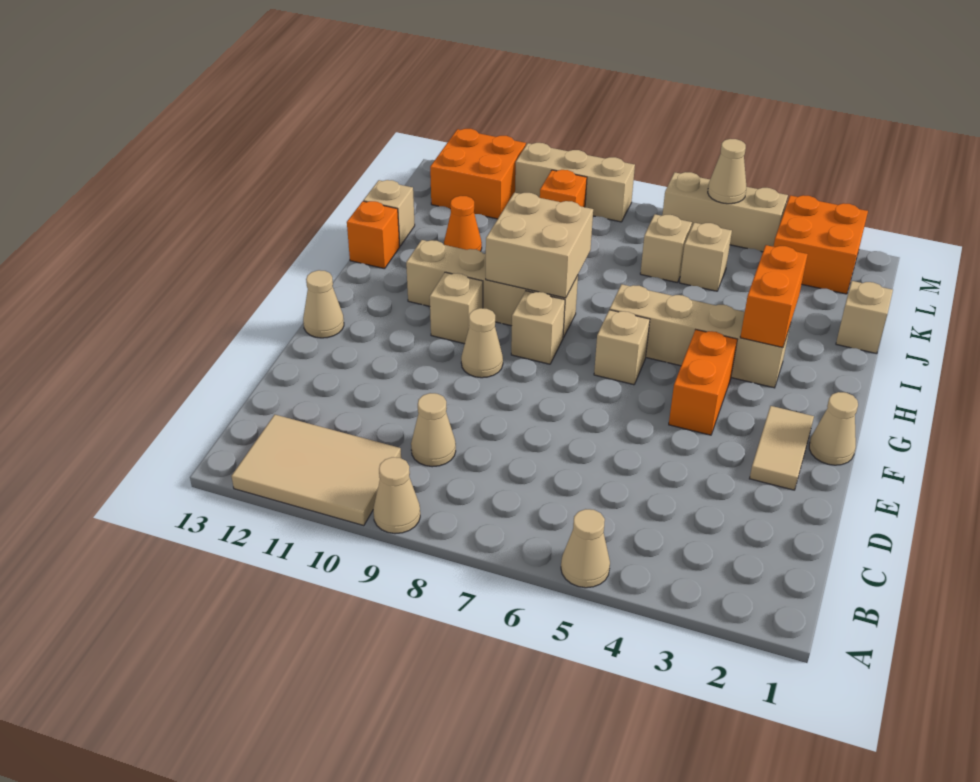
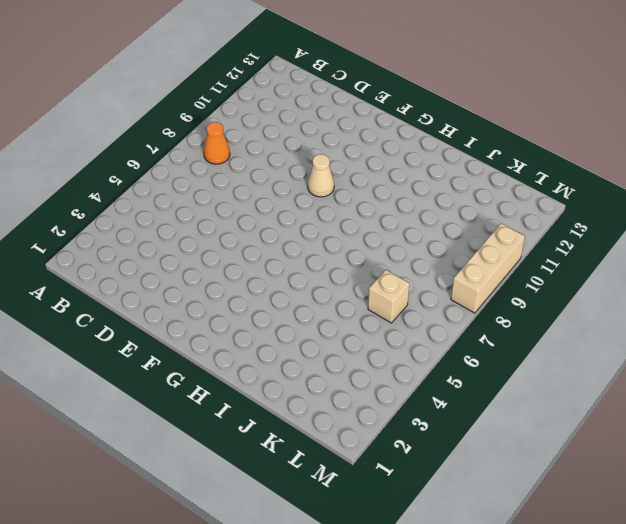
orange 1x1 cone [204,122,230,164] -> orange 1x1 cone moved to [444,196,482,251]
none -> tan 1x1 cone [561,509,610,588]
none -> tan 1x1 cone [373,457,420,534]
none -> tan 2x3 tile [232,415,401,526]

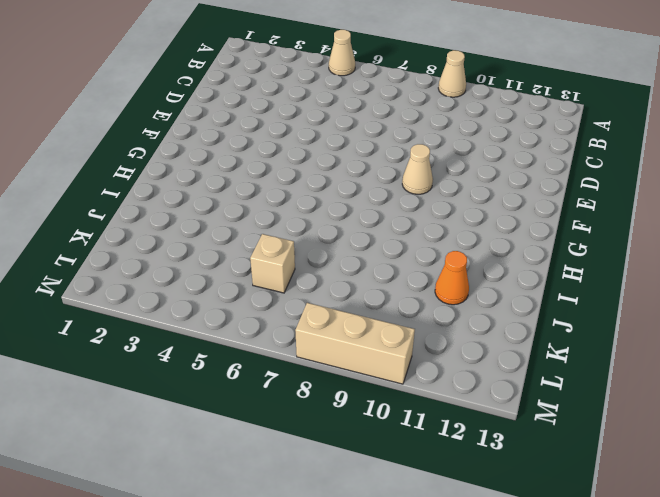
none -> tan 2x3 tile [232,415,401,526]
none -> tan 1x1 cone [411,393,456,467]
none -> tan 1x2 tile [750,406,814,490]

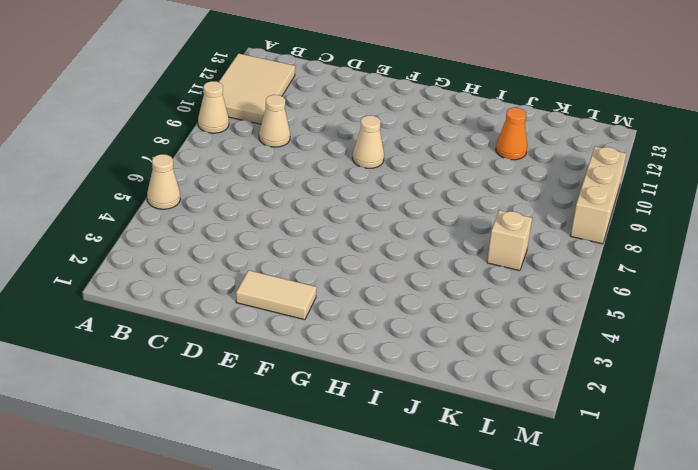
none -> tan 1x1 cone [809,392,858,465]
none -> orange 1x2 brick [669,330,737,435]
none -> tan 1x1 cone [303,270,344,338]

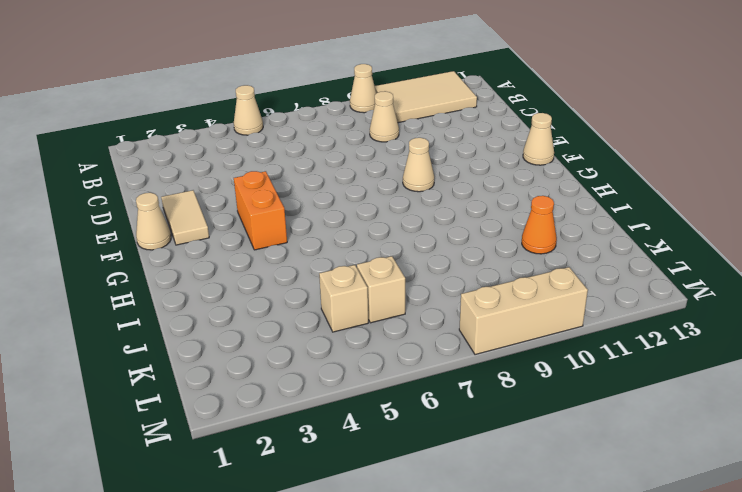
none -> tan 1x1 brick [594,310,650,385]
none -> tan 1x1 brick [511,291,565,364]
none -> tan 1x1 brick [430,272,483,344]

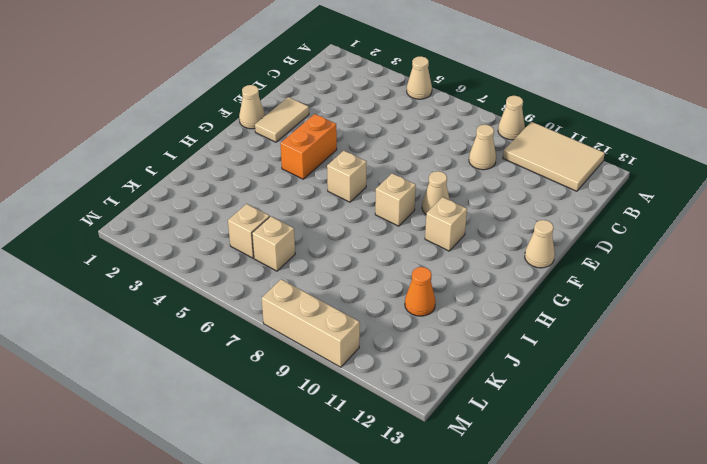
none -> tan 1x4 brick [610,284,790,388]
none -> tan 1x4 brick [406,240,578,338]
none -> orange 1x1 brick [347,201,400,269]

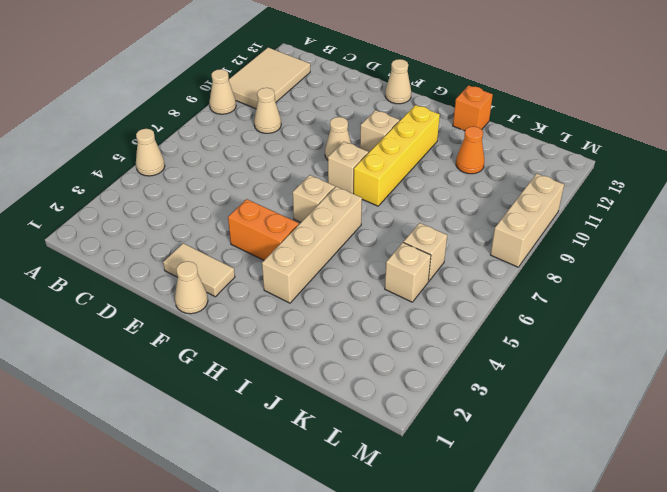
yellow 1x4 brick [354,105,440,206] -> tan 1x4 brick [406,240,578,338]
none -> tan 1x1 brick [836,281,893,354]
none -> tan 1x1 brick [363,180,415,246]
none -> orange 2x2 brick [774,195,868,294]

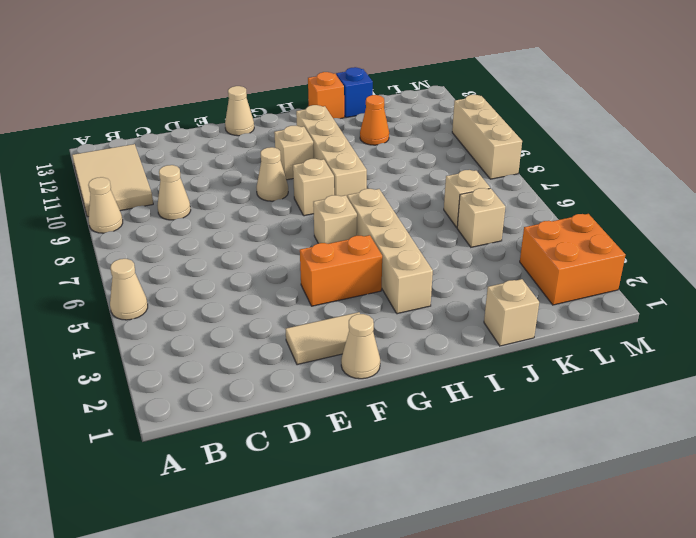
blue 1x1 brick [336,67,373,118] -> tan 1x1 brick [363,180,415,246]
none -> orange 1x1 brick [540,170,587,207]
none -> orange 2x2 brick [430,129,526,219]
none -> tan 1x3 brick [662,172,788,252]

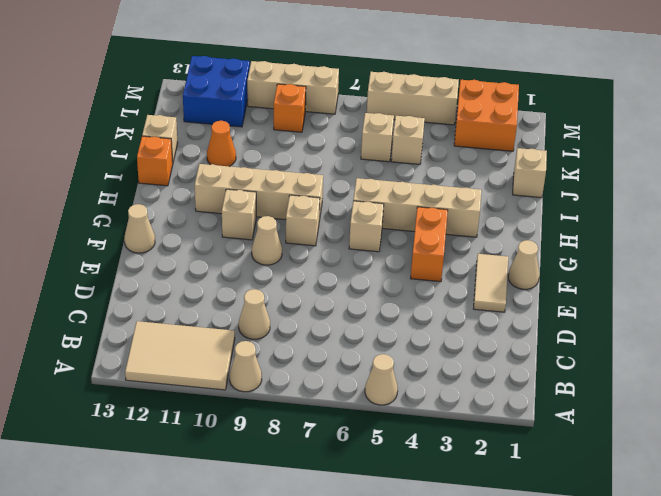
blue 2x2 brick [183,56,250,127] -> orange 2x2 brick [430,129,526,219]
none -> orange 1x2 brick [740,245,808,347]
none -> tan 2x2 brick [486,193,593,298]
none -> tan 1x1 cone [708,139,747,204]

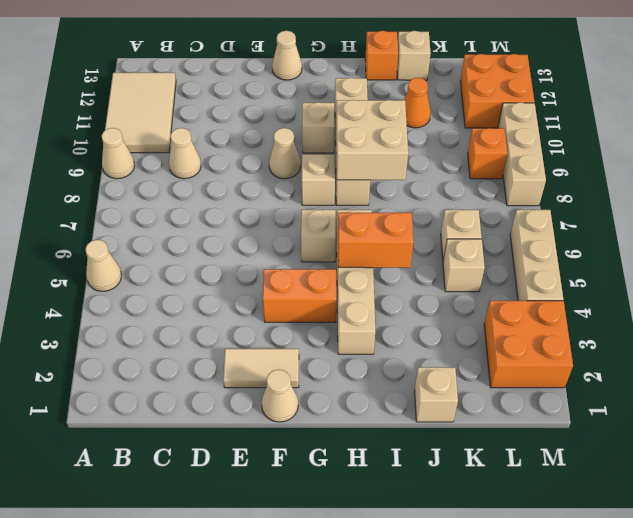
orange 1x2 brick [338,213,414,268] -> orange 1x2 brick moved to [740,245,808,347]
none -> tan 1x1 cone [708,139,747,204]

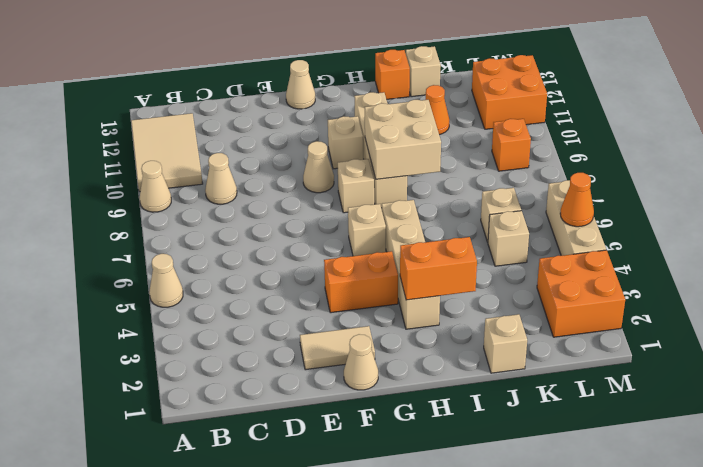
orange 1x1 cone [560,173,594,227] -> tan 1x1 cone [708,139,747,204]
none -> tan 1x3 brick [515,143,635,222]

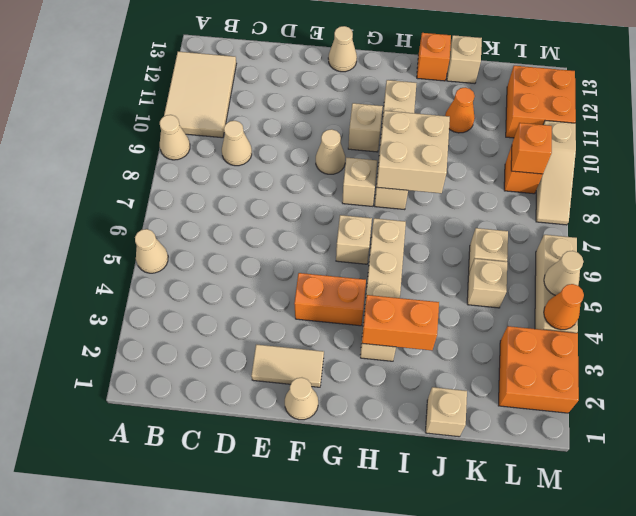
orange 1x1 brick [511,123,552,174] -> none
orange 1x1 cone [544,284,584,330] -> none
tan 1x3 slope [536,121,576,225] -> tan 1x3 brick [515,143,635,222]

